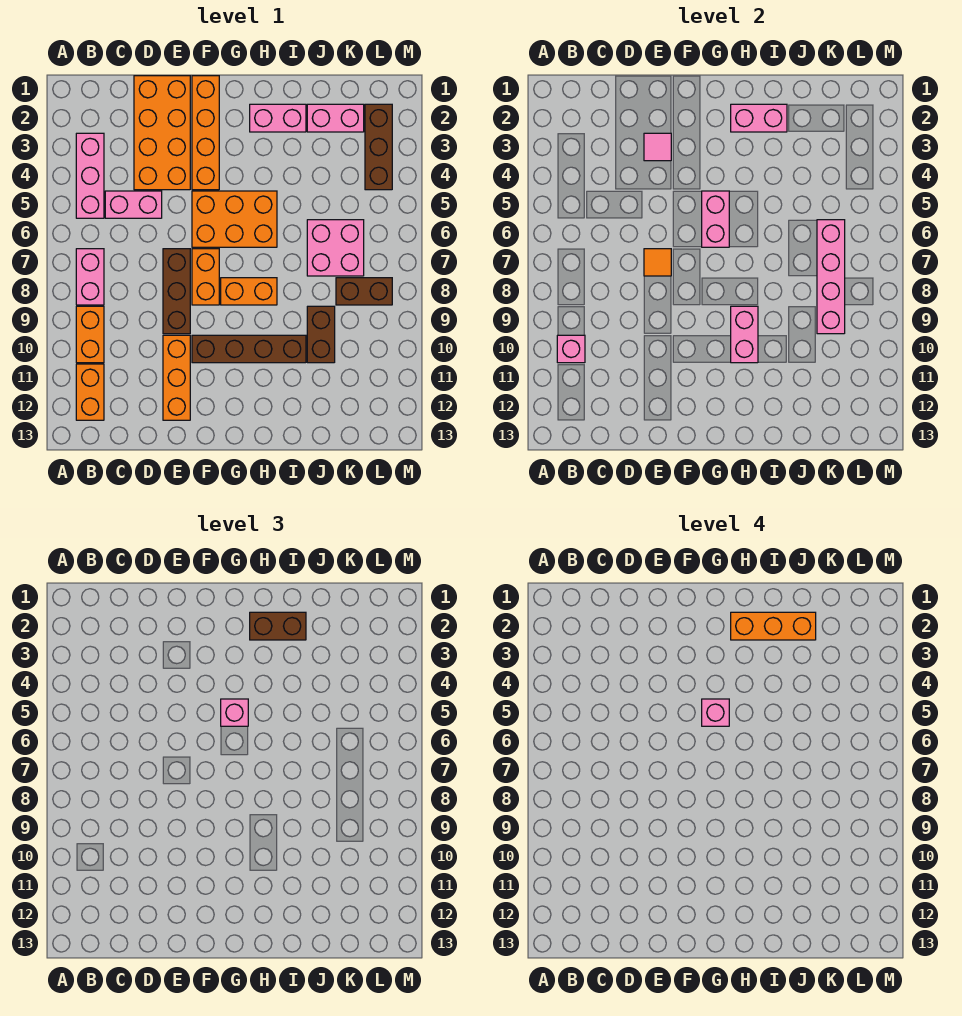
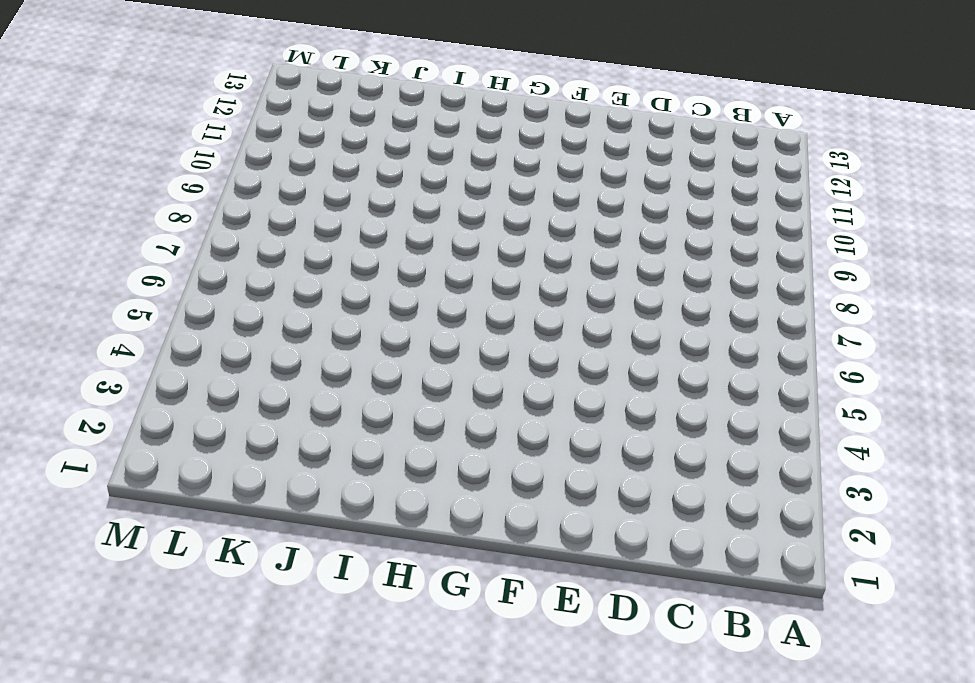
none -> pink 1x3 brick [76,133,104,218]
none -> pink 1x2 brick [76,249,104,305]
none -> orange 1x2 brick [76,306,104,363]
none -> orange 1x2 brick [76,364,104,420]

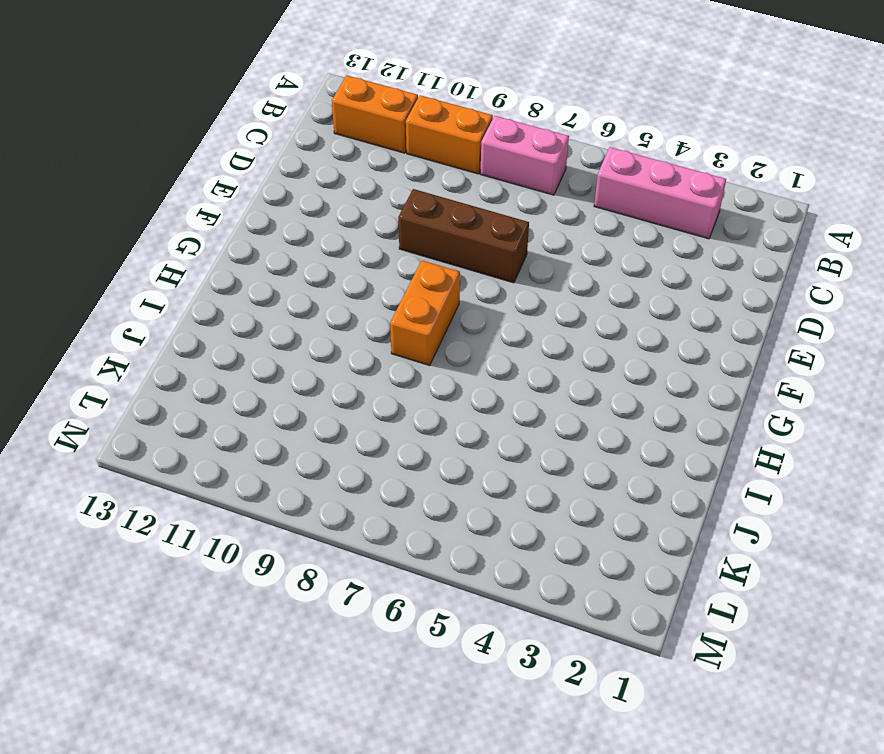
none -> pink 1x2 brick [105,191,162,218]
none -> orange 2x4 brick [134,76,190,190]
none -> orange 1x3 brick [163,335,190,420]
none -> orange 1x4 brick [192,76,219,190]

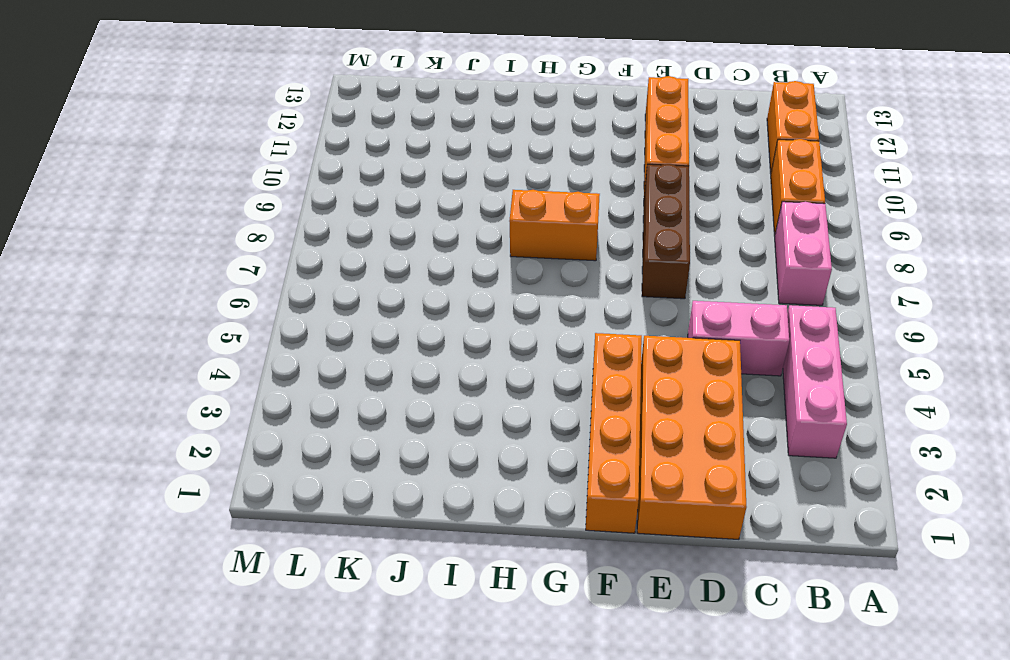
none -> orange 2x3 brick [192,191,277,247]
none -> orange 1x2 brick [192,249,219,305]
none -> brown 1x4 brick [192,335,306,363]
none -> pink 1x2 brick [250,104,306,132]

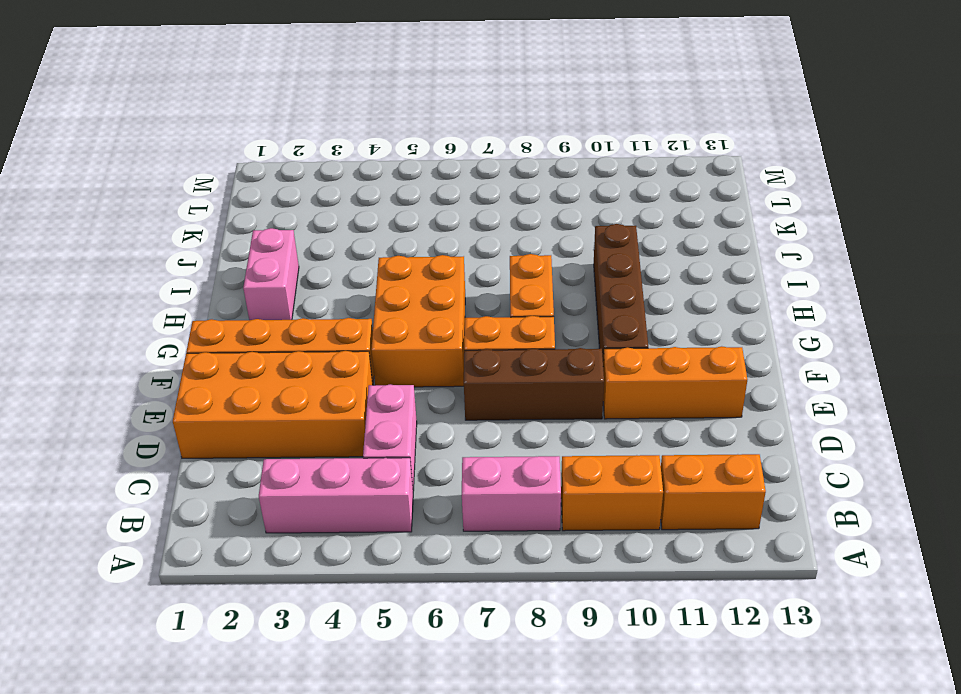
none -> pink 1x2 brick [307,104,364,132]
none -> pink 2x2 brick [307,220,364,276]
none -> brown 1x2 brick [307,306,335,363]
none -> brown 1x2 brick [336,278,392,305]

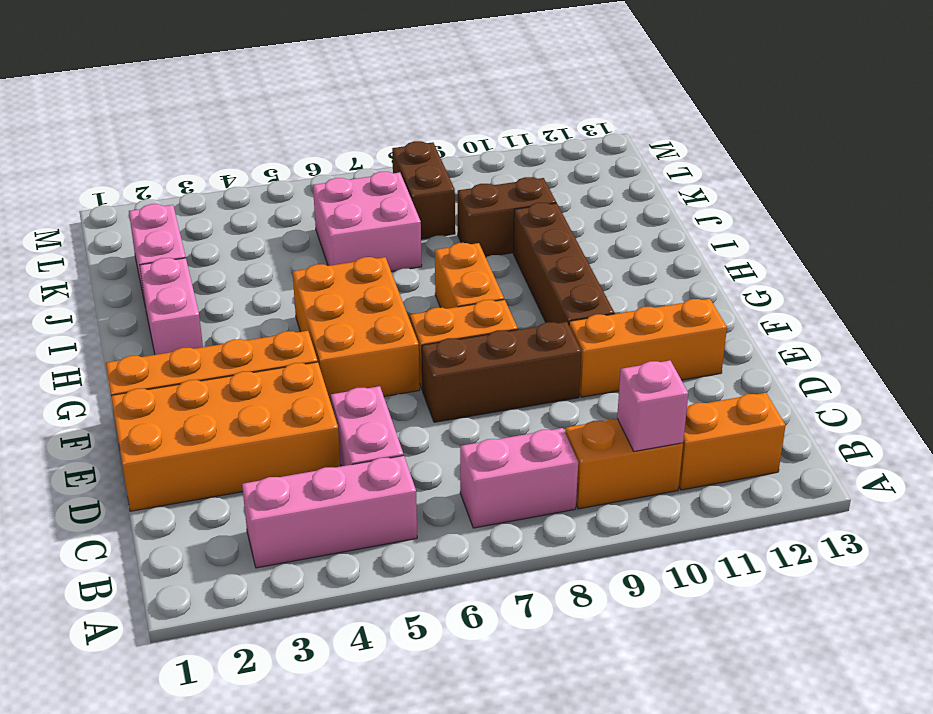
none -> brown 1x3 brick [365,104,392,190]
none -> pink 1x1 tile [644,133,671,161]
none -> orange 1x1 tile [644,249,671,276]
none -> pink 1x2 brick [702,191,729,247]

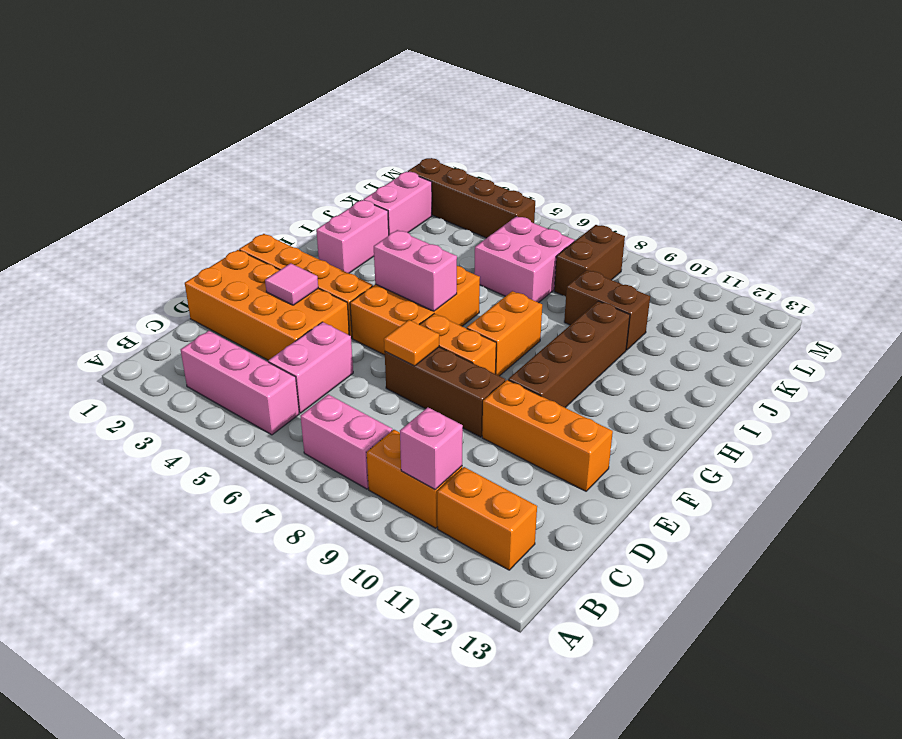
brown 1x4 brick [408,158,535,238] -> brown 1x3 brick [365,104,392,190]
none -> pink 1x2 brick [731,104,787,132]
none -> pink 1x2 brick [731,306,758,363]
none -> pink 1x4 brick [817,220,845,334]
none -> pink 1x1 brick [221,699,248,726]

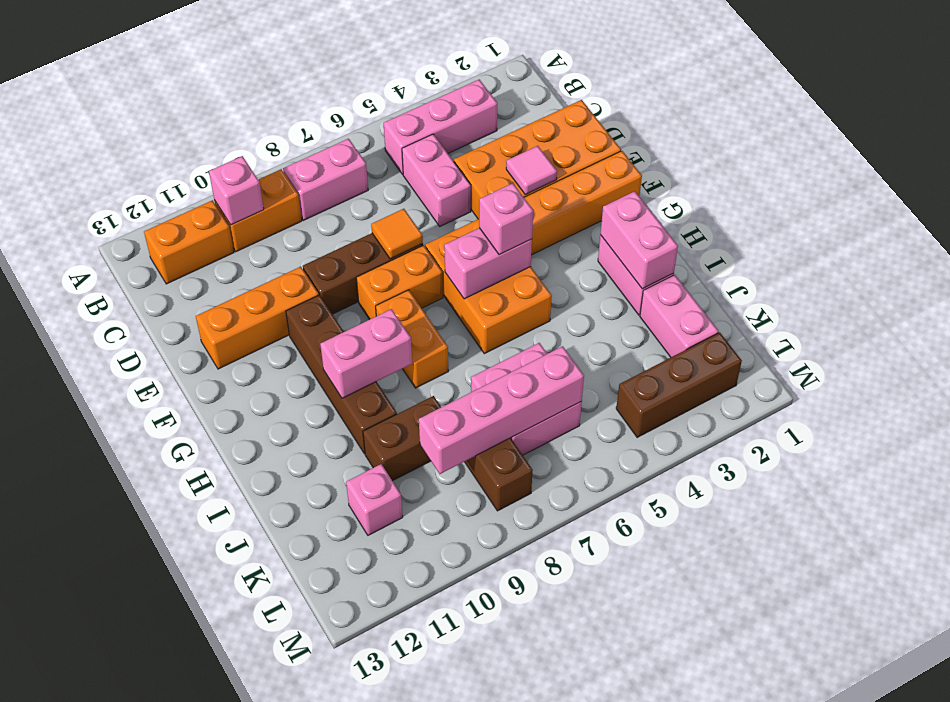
pink 1x1 brick [346,464,403,535] -> pink 1x1 brick moved to [702,699,729,726]
none -> brown 1x2 brick [250,612,306,640]
none -> orange 1x3 brick [731,612,816,640]

